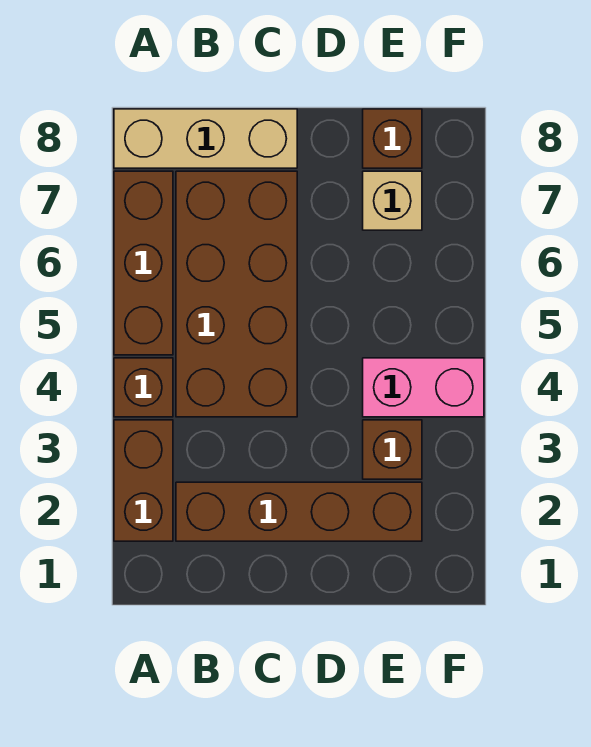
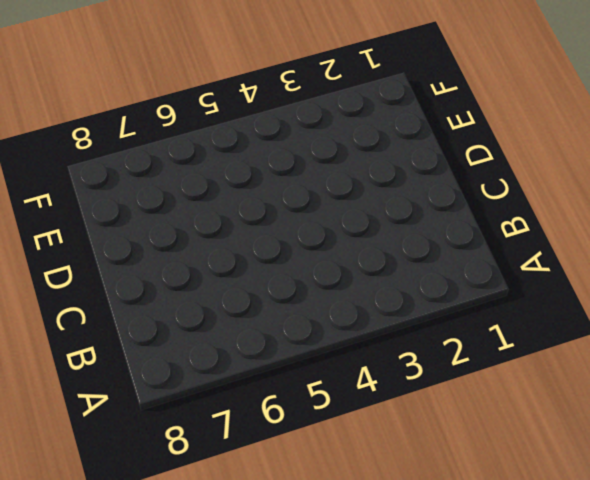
none -> brown 1x2 brick [114,420,173,541]
none -> brown 1x1 brick [114,358,173,417]

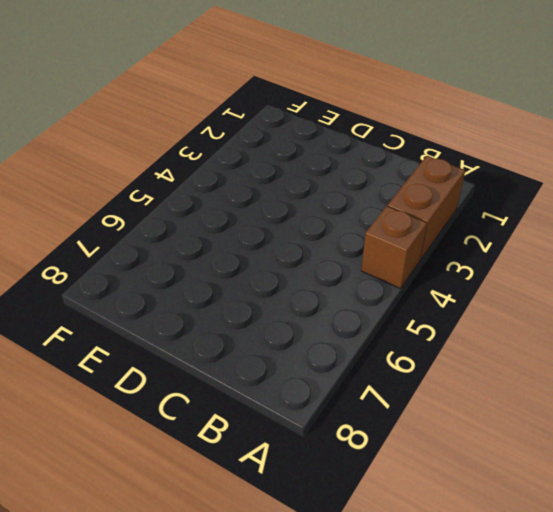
none -> brown 1x3 brick [114,171,173,355]
none -> tan 1x3 brick [114,109,297,168]

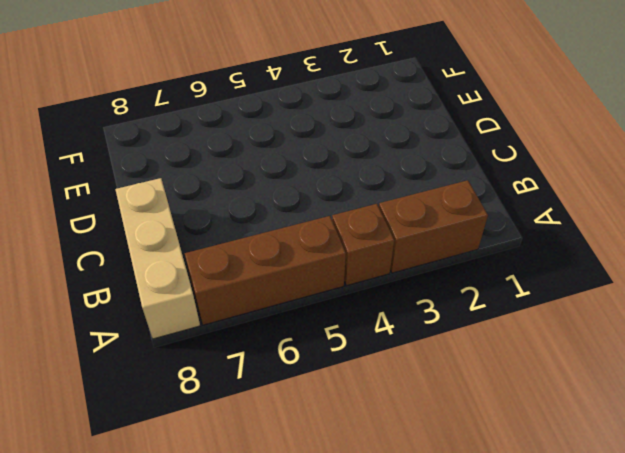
none -> brown 1x4 brick [176,482,422,541]
none -> brown 2x4 brick [176,171,297,417]

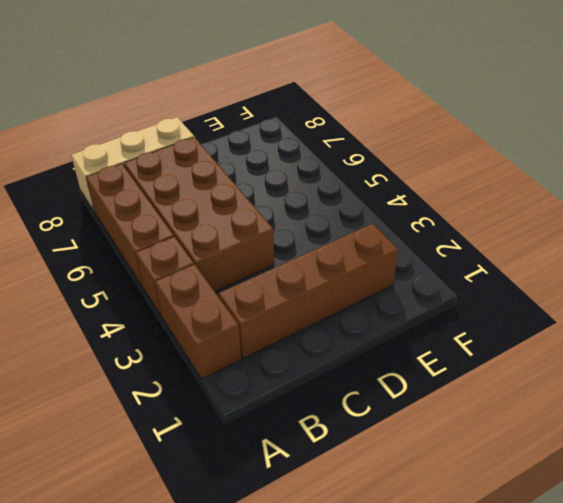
none -> brown 1x1 brick [363,420,422,479]
none -> pink 1x2 brick [363,358,484,417]

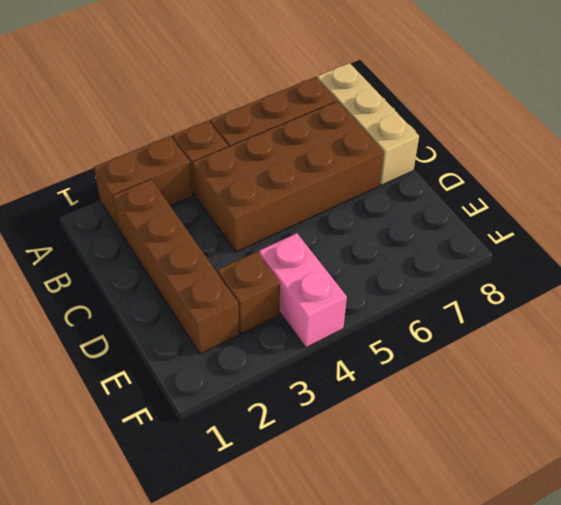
none -> tan 1x1 brick [363,171,422,230]
none -> brown 1x1 brick [363,109,422,168]

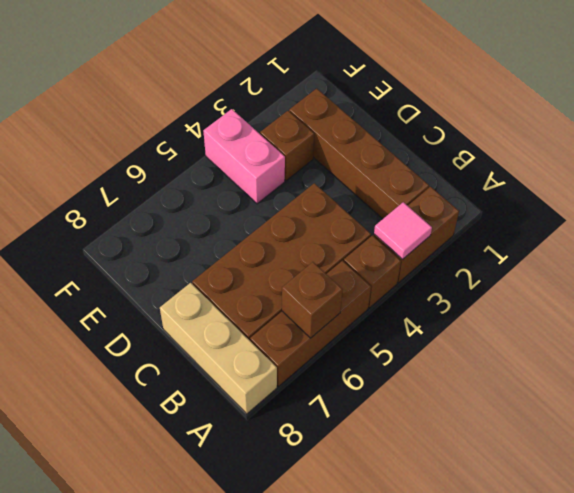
pink 1x1 tile [374,202,432,259] -> none
brown 1x1 brick [282,262,342,338] -> brown 1x1 brick moved to [363,109,422,168]
none -> tan 1x1 brick [363,171,422,230]

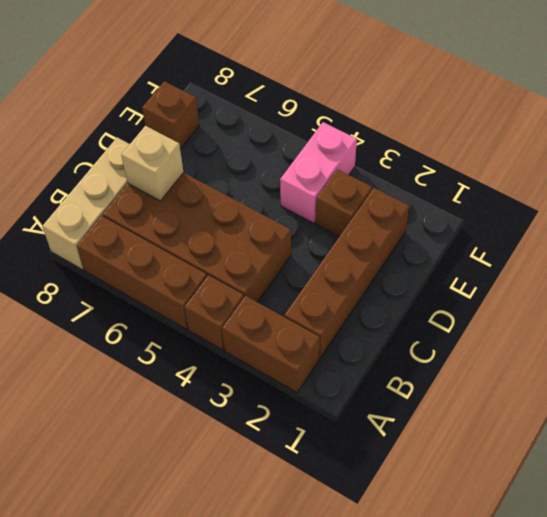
tan 1x1 brick [121,126,183,201] -> tan 1x1 brick moved to [363,171,422,230]

